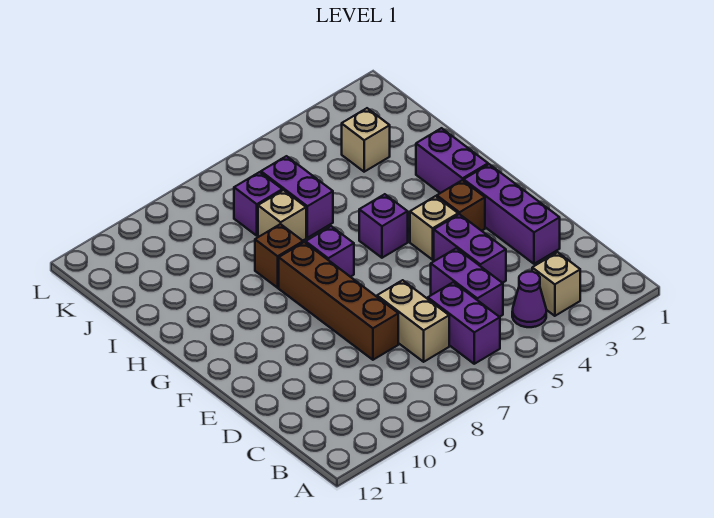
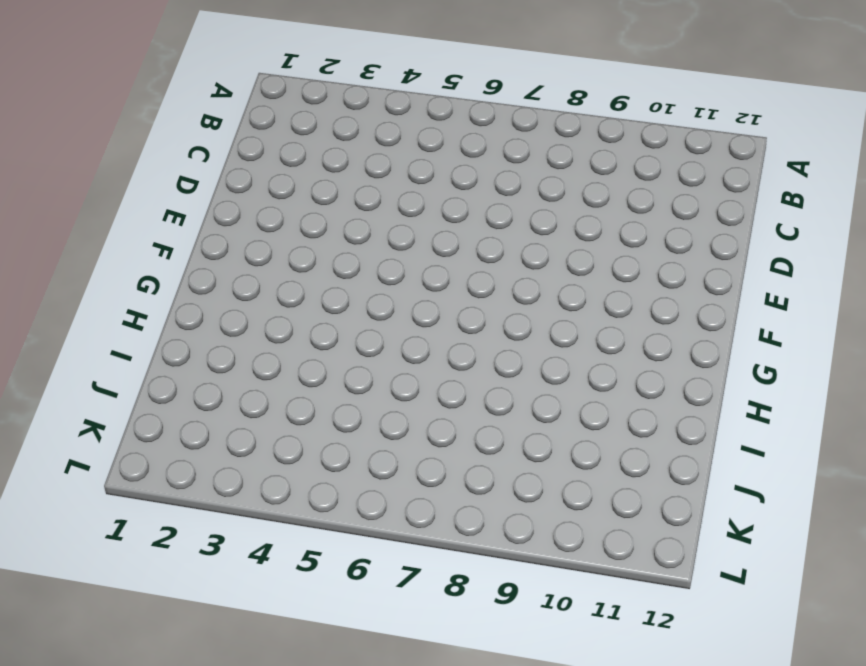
none -> tan 1x1 brick [532,252,580,316]
none -> purple 1x1 cone [512,272,546,327]
none -> purple 1x2 brick [428,282,500,364]

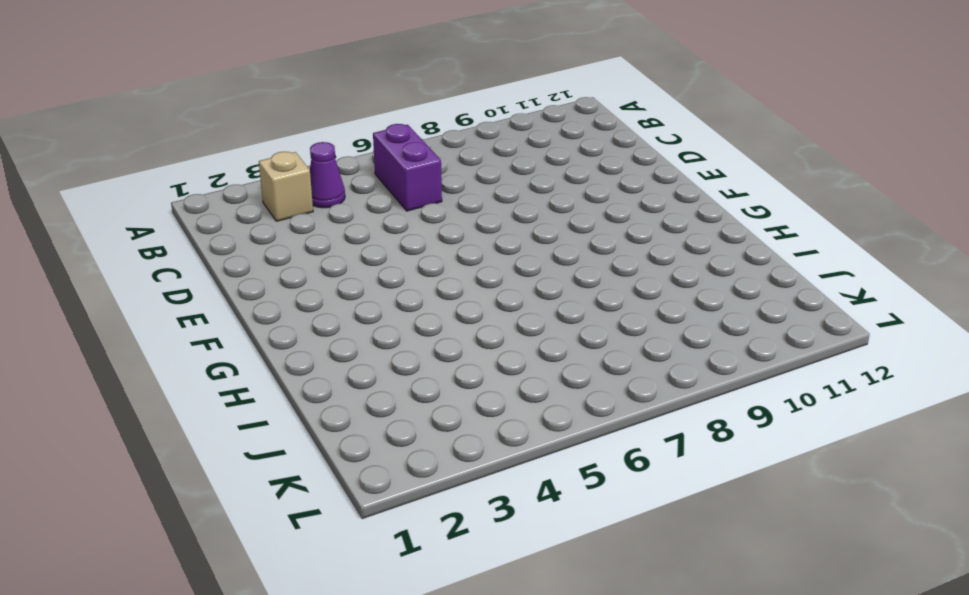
none -> purple 1x2 brick [431,248,503,317]
none -> tan 1x2 brick [377,280,449,362]
none -> purple 1x3 brick [464,164,560,264]

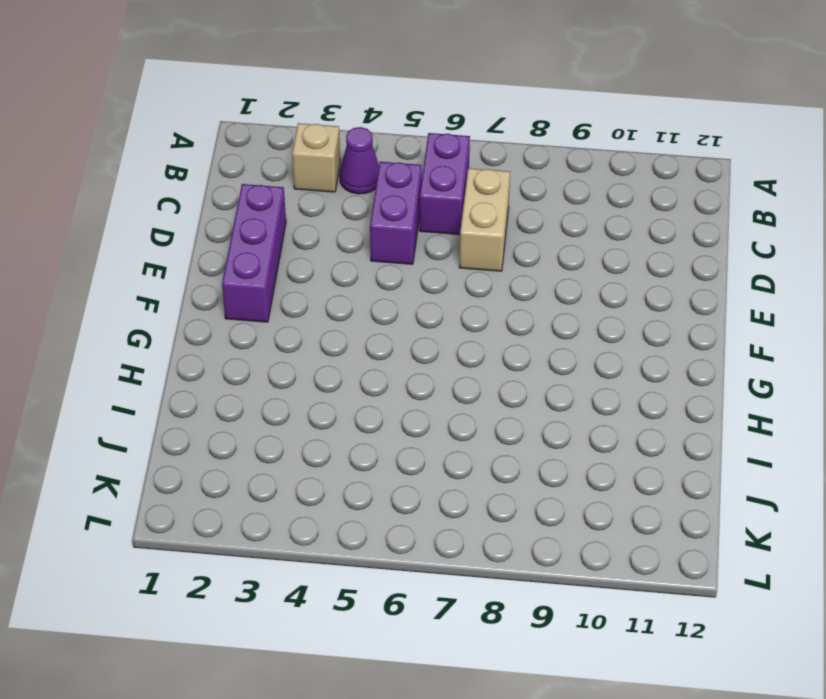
none -> purple 1x2 brick [434,214,506,283]
none -> brown 1x4 brick [279,242,398,360]
none -> brown 1x1 brick [437,180,485,231]

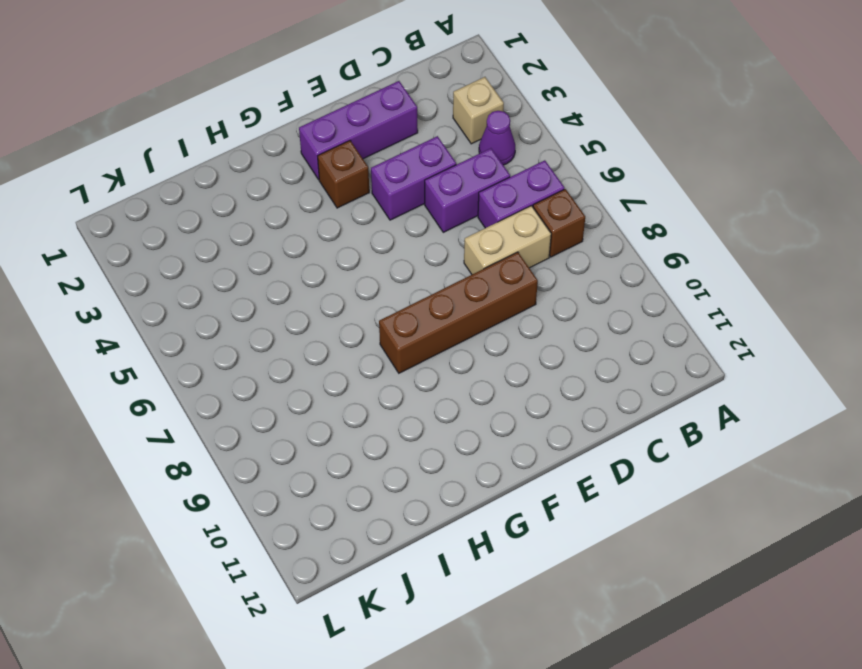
brown 1x1 brick [533,189,585,257] -> brown 1x1 brick moved to [255,224,303,288]
none -> tan 1x1 brick [410,196,458,260]
none -> purple 1x2 brick [416,128,488,193]
none -> purple 1x1 brick [359,194,408,258]

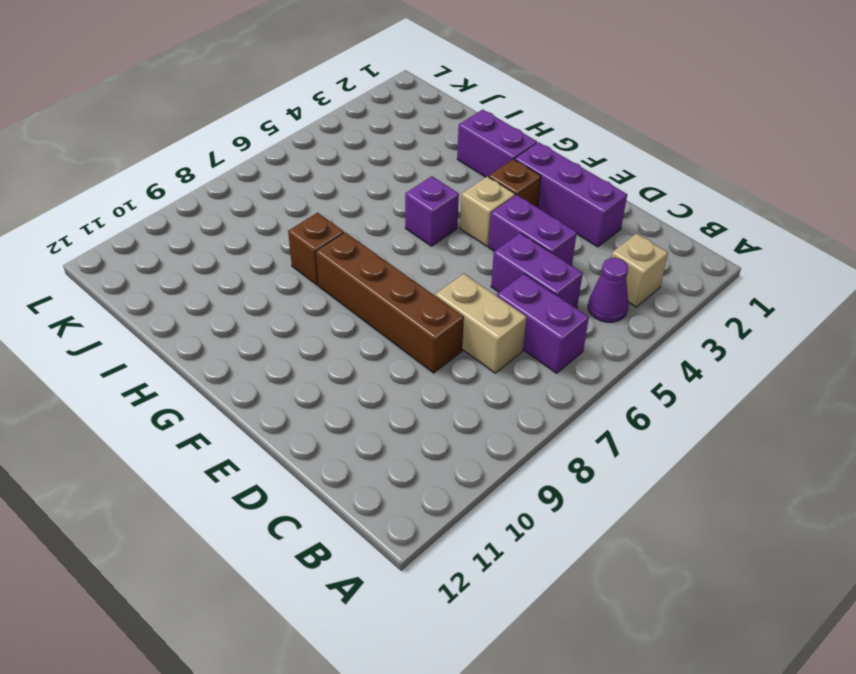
none -> purple 1x1 brick [306,226,354,277]
none -> purple 1x2 brick [261,156,333,238]
none -> tan 1x1 brick [258,190,306,241]

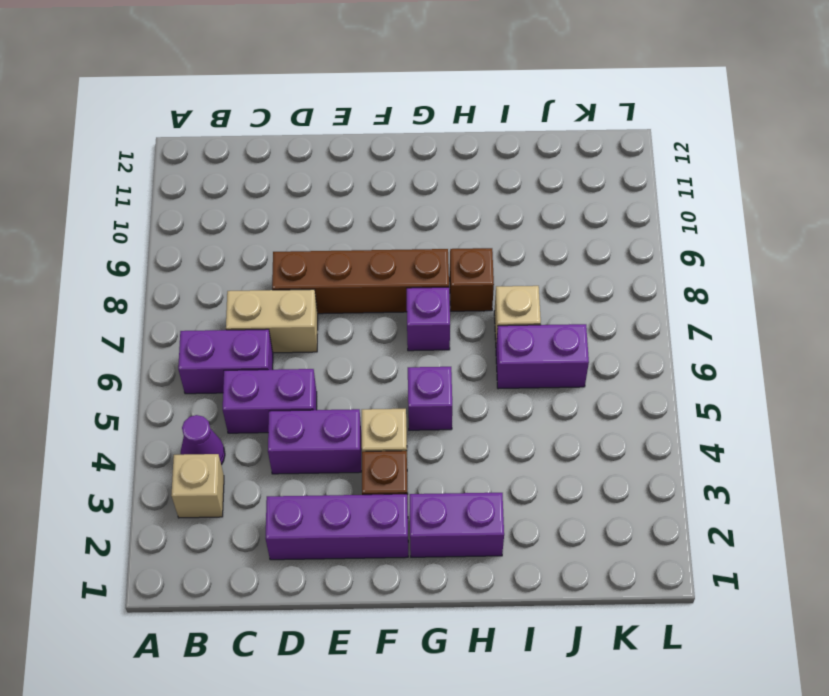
none -> tan 1x1 brick [342,108,390,172]
none -> purple 1x1 brick [234,172,282,236]

